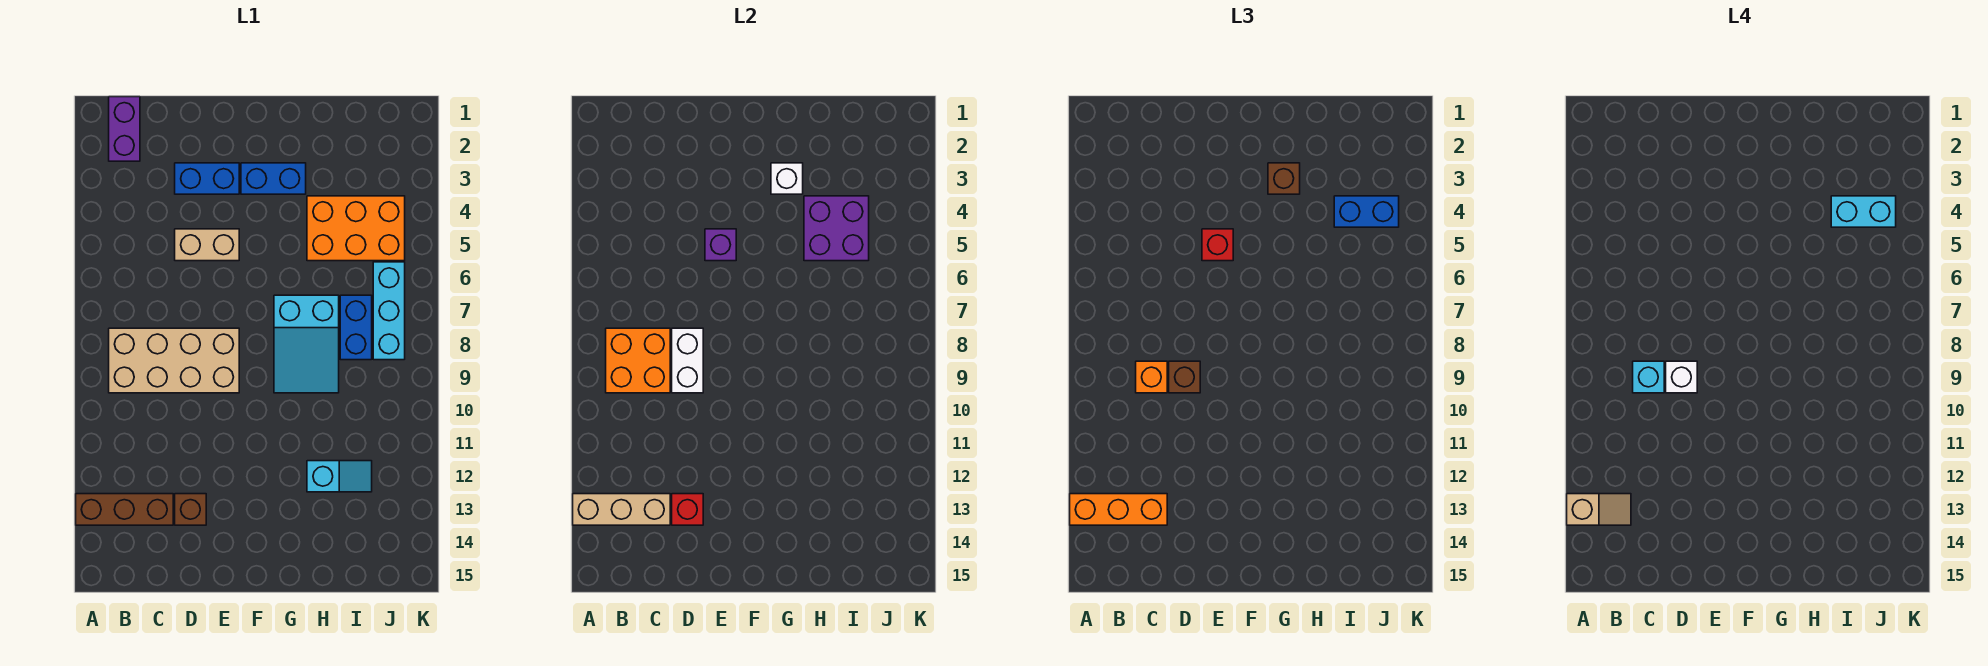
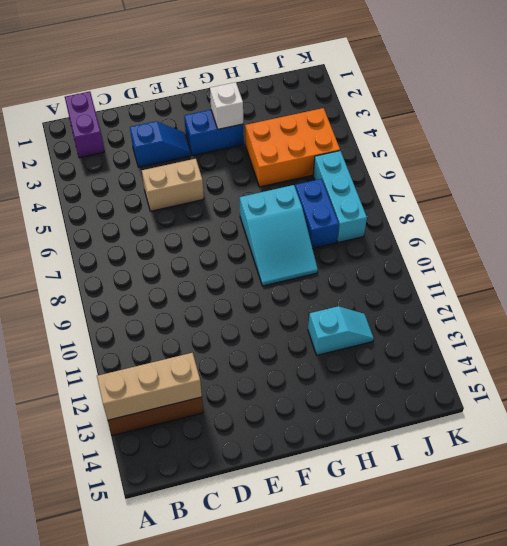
blue 1x2 slope [130,121,191,167] -> blue 1x2 brick [175,163,239,194]
none -> tan 2x4 brick [109,328,239,393]
none -> brown 1x1 brick [175,494,206,525]
none -> orange 2x2 brick [606,328,670,393]

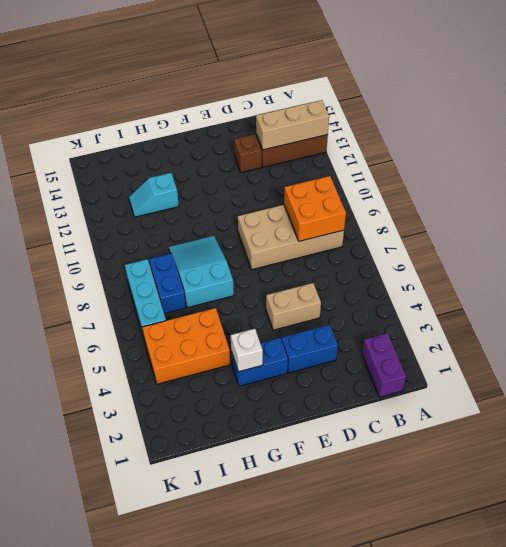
none -> white 1x2 brick [672,328,703,393]
none -> red 1x1 brick [672,494,703,525]
none -> purple 1x1 brick [705,229,736,261]

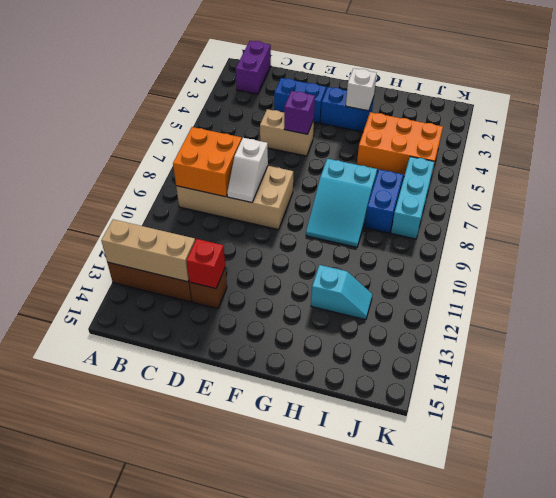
white 1x2 slope [227,138,268,203] -> white 1x2 brick [672,328,703,393]
none -> purple 2x2 brick [804,196,869,261]
none -> orange 1x3 brick [1070,494,1167,525]
none -> orange 1x1 brick [1136,361,1167,393]

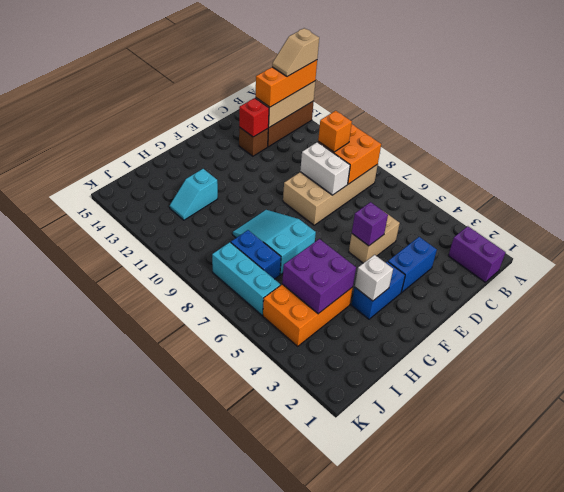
none -> brown 1x1 brick [1169,361,1200,393]
none -> red 1x1 brick [1202,229,1233,261]
none -> brown 1x1 brick [1268,163,1300,194]

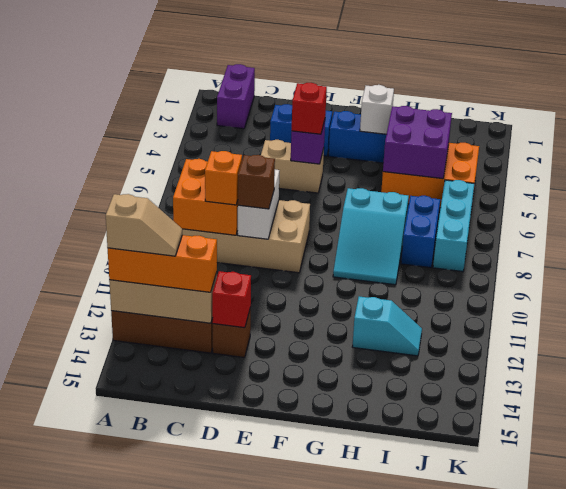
none -> brown 1x1 brick [1268,163,1300,194]
none -> blue 1x2 brick [1334,196,1399,227]
none -> cyan 1x1 brick [1633,361,1664,393]

